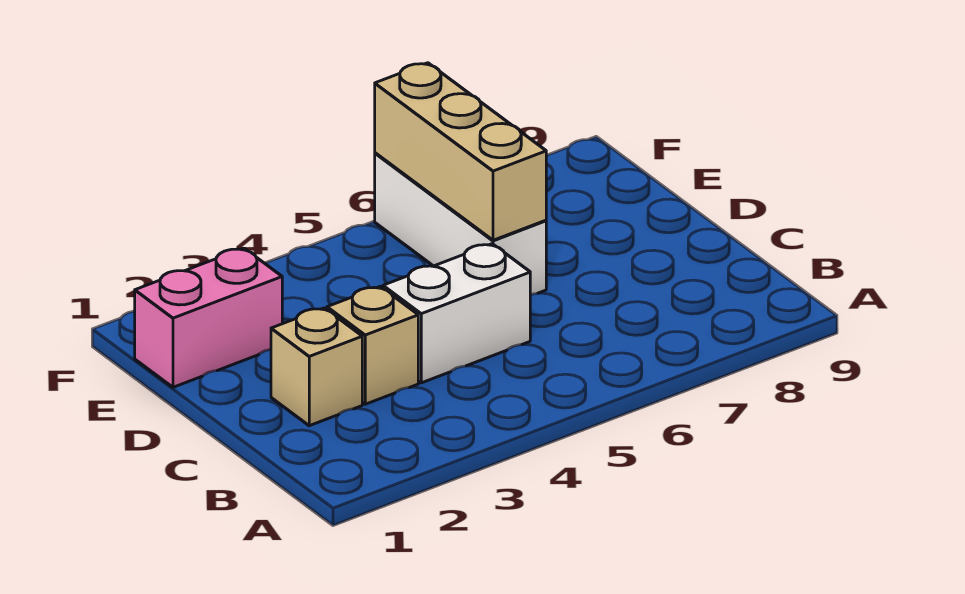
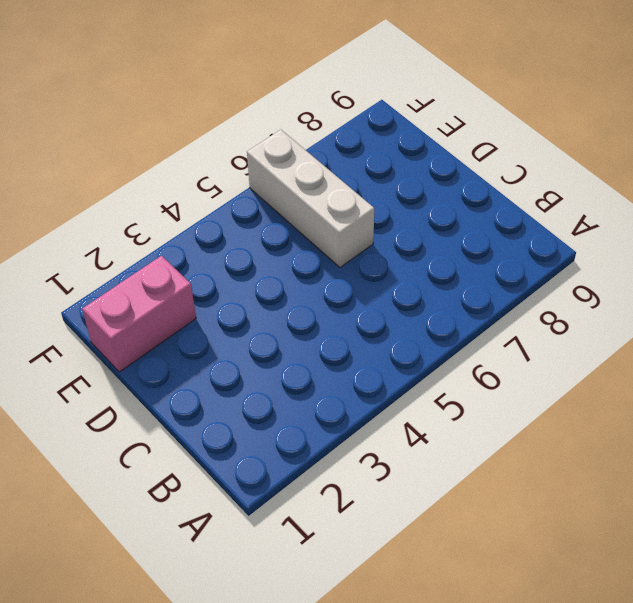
none -> tan 1x1 brick [271,308,362,426]
none -> tan 1x1 brick [327,287,418,404]

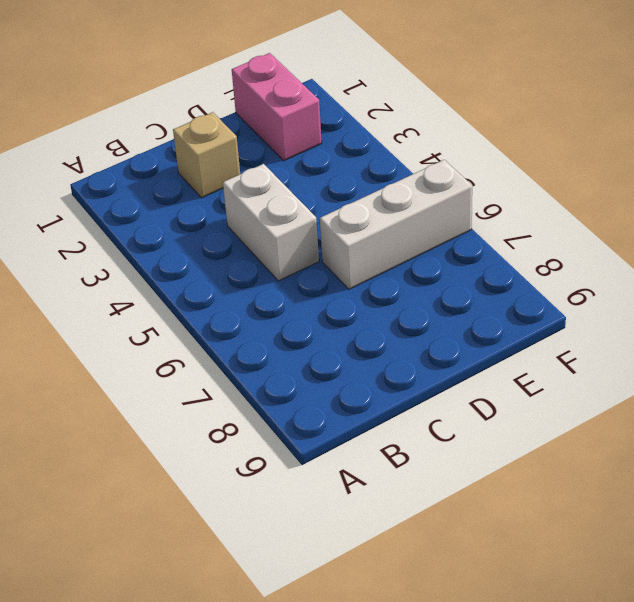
none -> tan 1x1 brick [327,287,418,404]
none -> tan 1x3 brick [375,63,546,240]

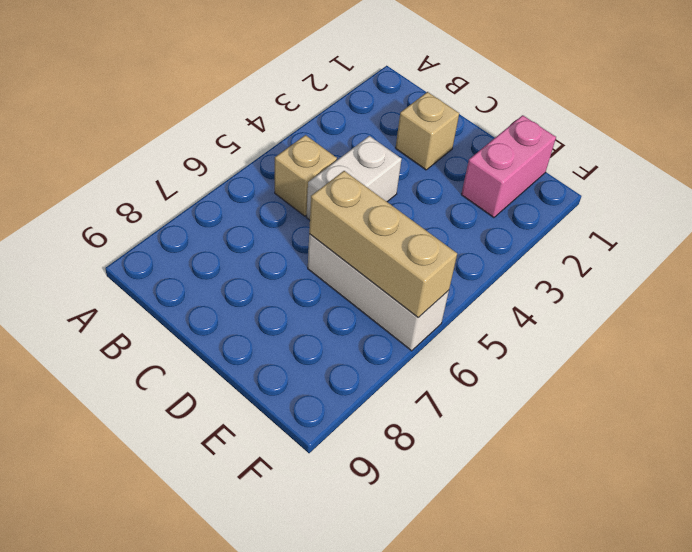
tan 1x1 brick [275,135,337,216] -> tan 1x1 brick moved to [327,287,418,404]

